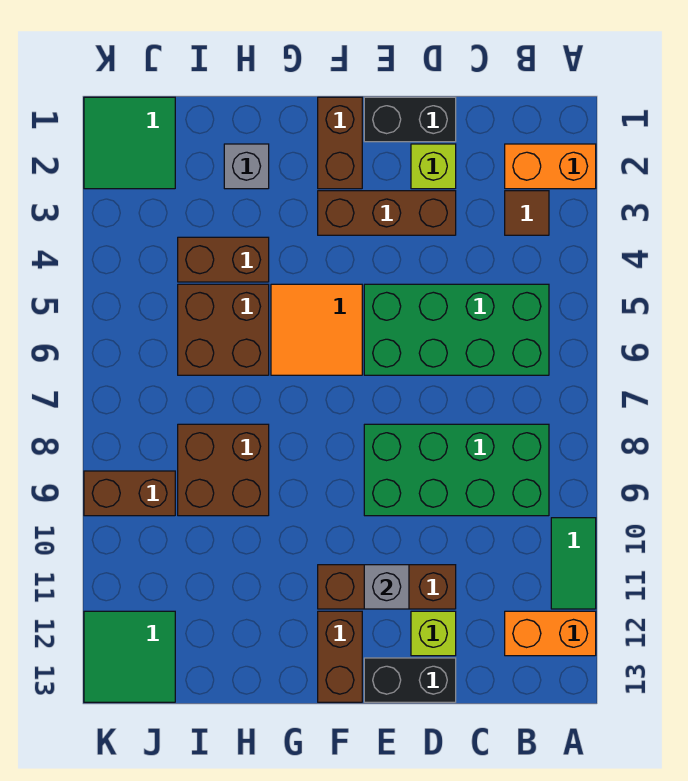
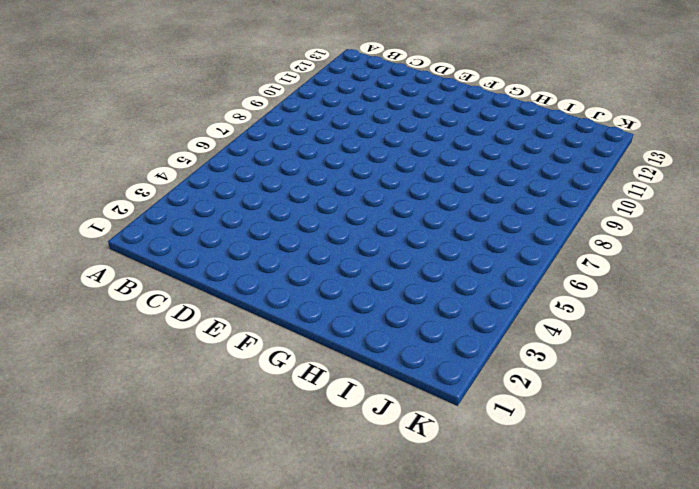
none -> orange 1x2 brick [505,144,596,189]
none -> green 1x2 tile [551,518,596,609]
none -> orange 1x2 brick [505,611,596,656]

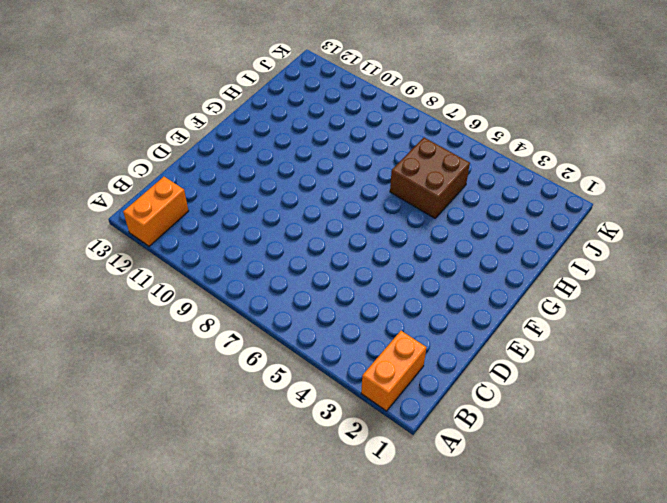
none -> green 1x2 tile [551,518,596,609]
none -> brown 1x1 tile [505,191,549,235]
none -> green 2x4 brick [364,284,549,375]

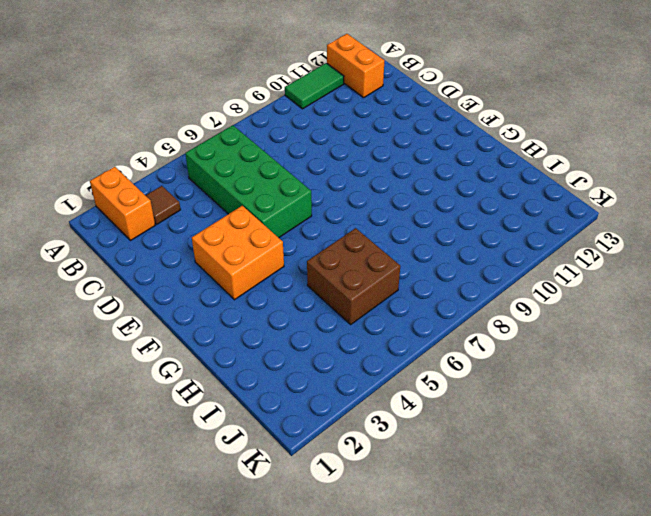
orange 2x2 brick [192,206,284,300] -> brown 1x3 brick [318,191,456,235]
none -> green 2x4 brick [364,424,549,516]
none -> black 1x2 brick [364,97,456,142]
none -> lime 1x1 brick [411,144,456,189]

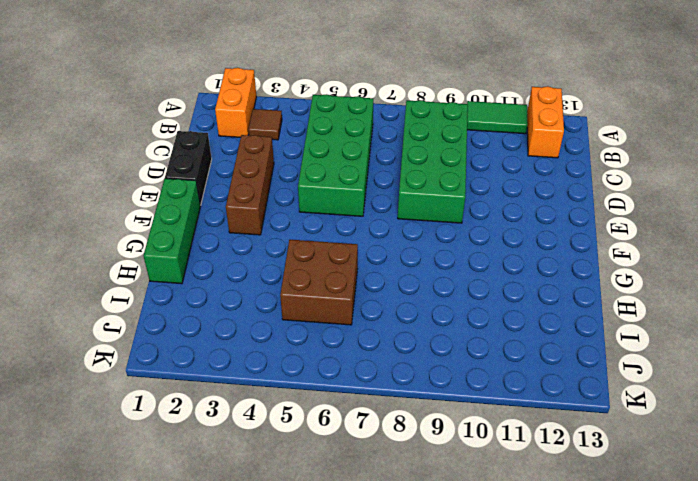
green 1x3 brick [143,178,200,284] -> brown 1x2 brick [318,97,362,189]
none -> lime 1x1 brick [411,144,456,189]
none -> brown 1x3 brick [318,565,456,609]
none -> lime 1x1 brick [411,611,456,656]

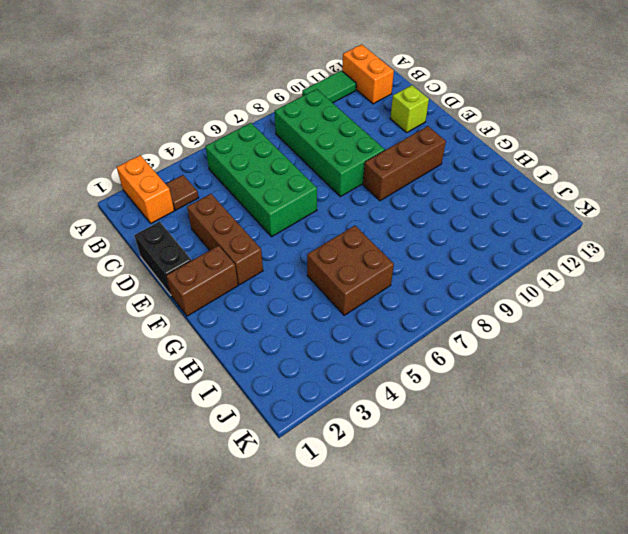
brown 1x3 brick [363,126,446,201] -> brown 1x3 brick turned to [318,565,456,609]
none -> lime 1x1 brick [411,144,456,189]
none -> black 1x2 brick [364,658,456,702]
none -> orange 2x2 tile [271,284,362,375]

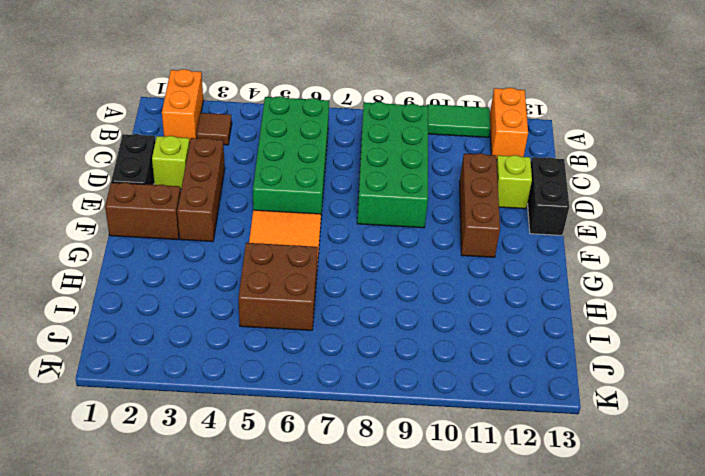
none -> brown 1x2 brick [318,611,362,702]
none -> grey 1x1 brick [224,144,269,189]
none -> brown 1x2 brick [178,237,269,282]

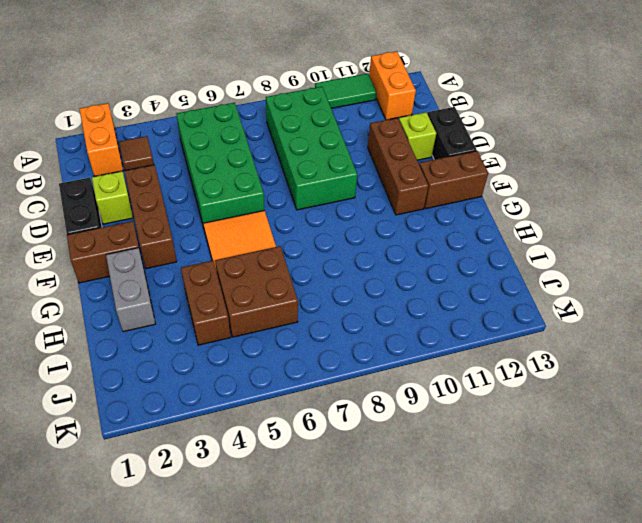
grey 1x2 brick [106,248,155,332] -> grey 1x1 brick [224,144,269,189]
none -> brown 2x2 brick [178,424,269,516]
none -> green 2x2 tile [84,97,175,189]
none -> brown 1x2 brick [84,471,175,516]

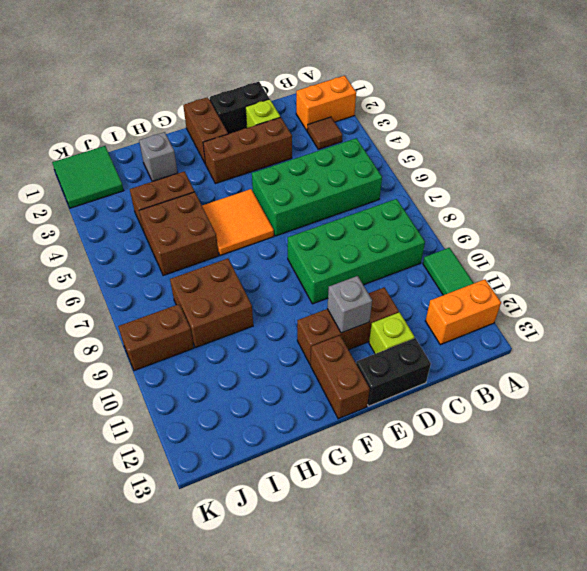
none -> green 2x2 tile [84,611,175,702]

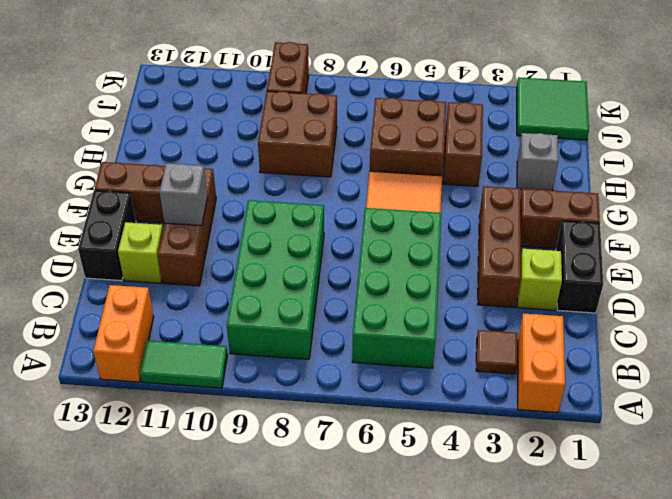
none -> green 2x2 tile [84,611,175,702]

